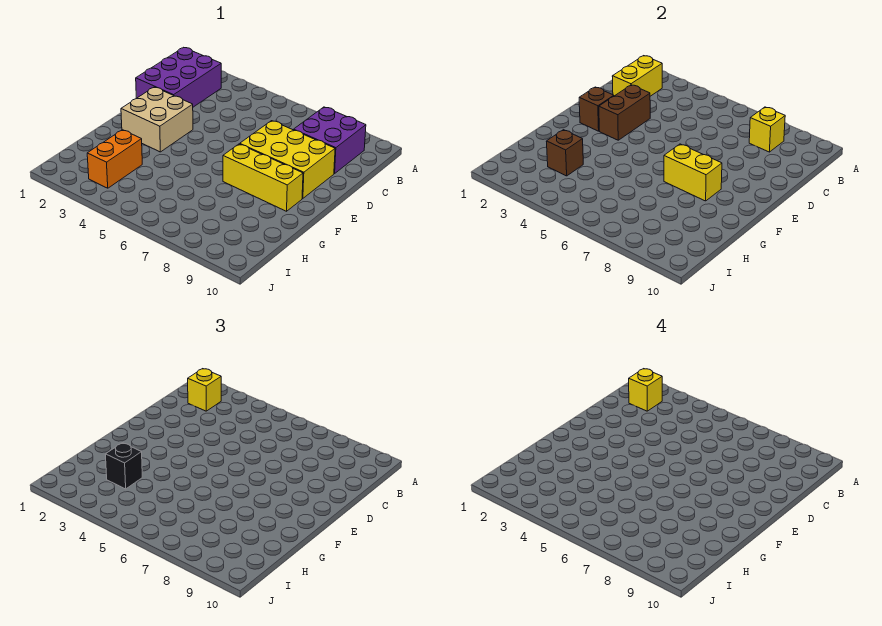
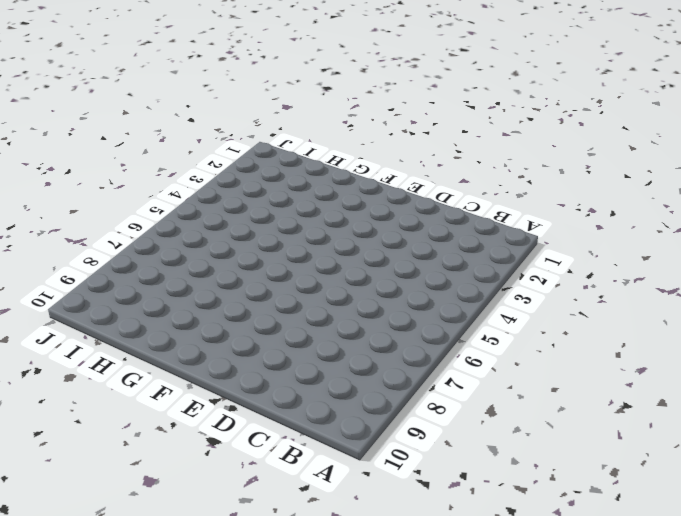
none -> purple 2x3 brick [136,48,221,107]
none -> purple 2x2 brick [294,107,366,174]
none -> yellow 2x3 brick [240,121,335,198]

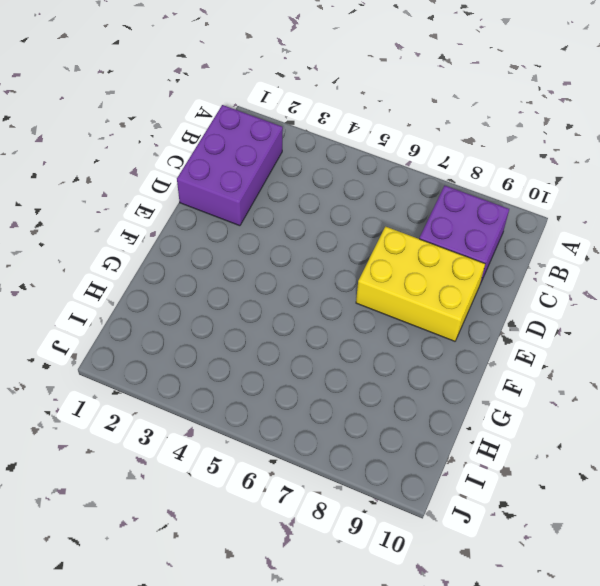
none -> tan 2x2 brick [121,87,193,152]
none -> yellow 1x3 brick [223,144,303,211]
none -> orange 1x2 brick [87,130,142,188]

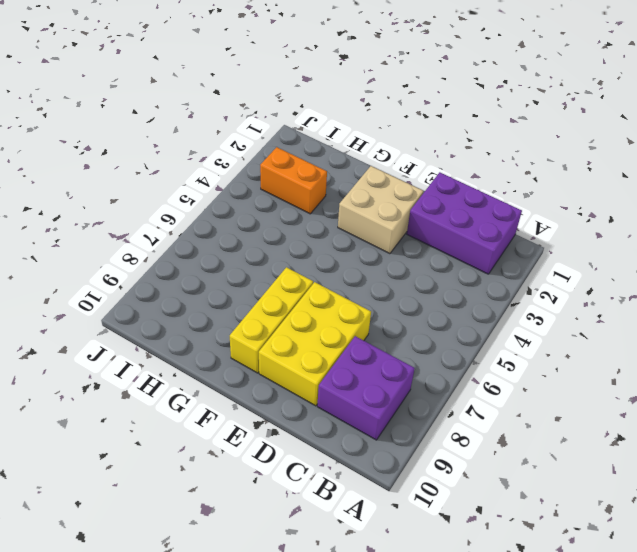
none -> yellow 1x2 brick [612,56,662,96]
none -> yellow 1x1 brick [749,107,785,152]
none -> brown 1x2 brick [599,85,650,140]

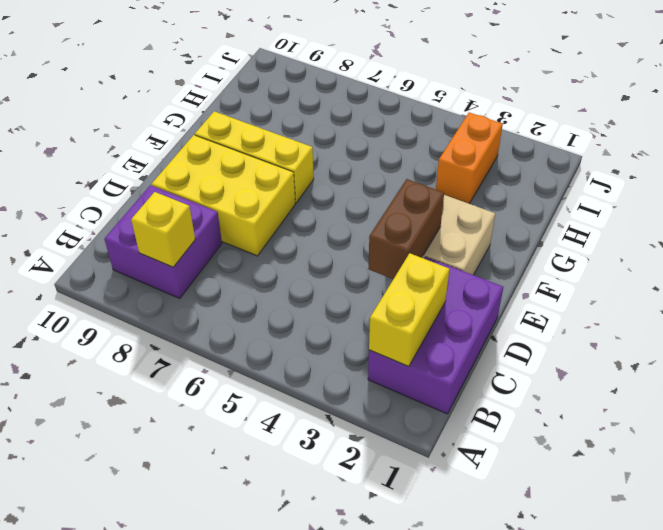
none -> brown 1x1 brick [579,87,614,131]
none -> yellow 1x2 brick [664,144,722,201]
none -> brown 1x1 brick [546,130,583,176]

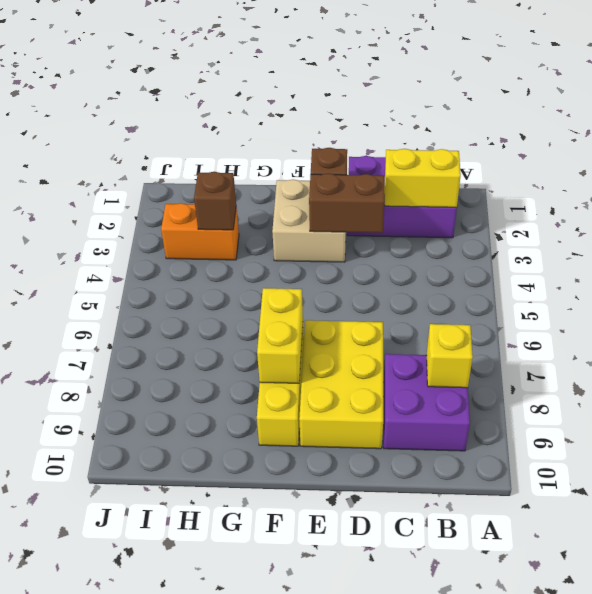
none -> yellow 1x1 brick [188,369,221,411]
none -> black 1x1 brick [105,443,142,489]
none -> yellow 1x1 brick [629,369,662,411]

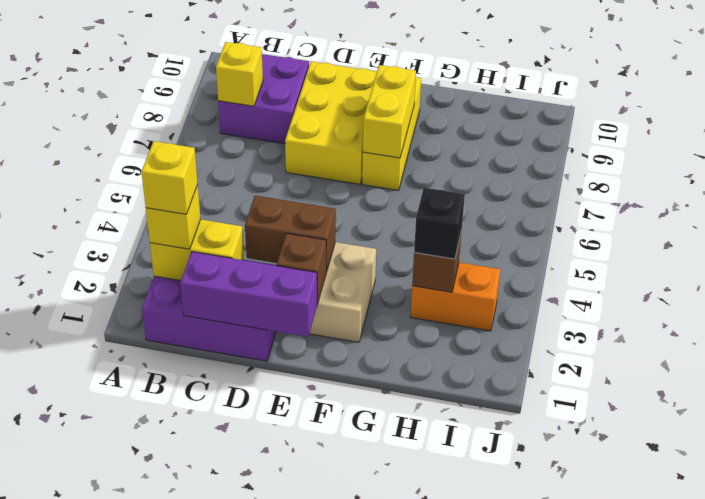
purple 1x3 brick [180,252,318,337] -> none

